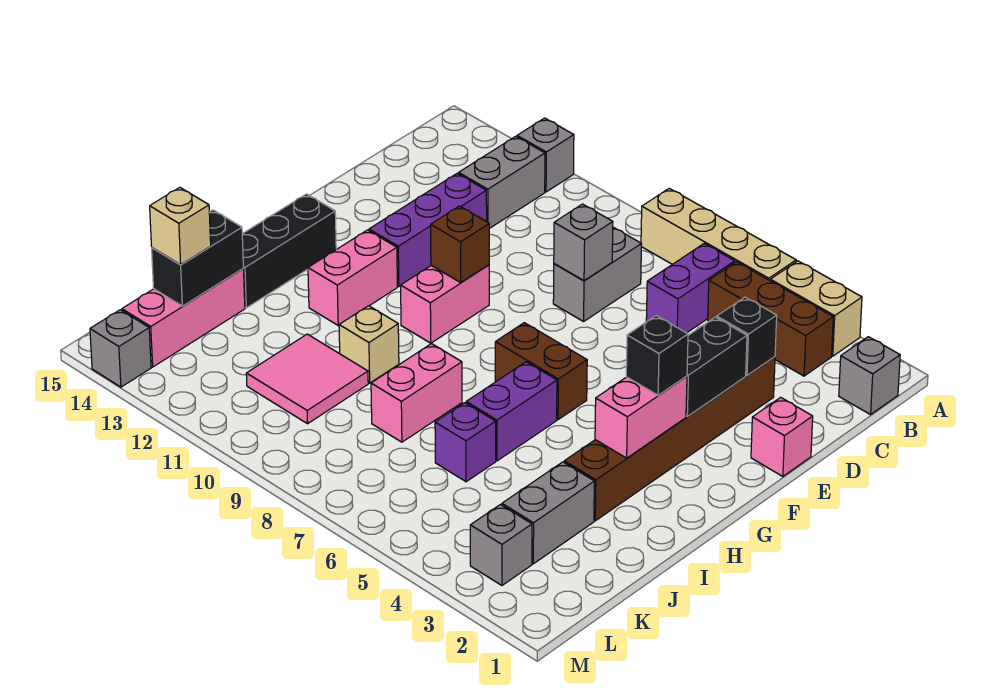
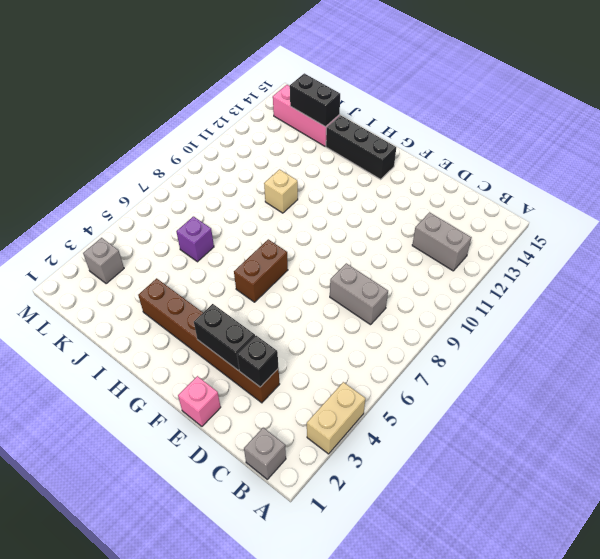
none -> tan 1x4 brick [641,188,796,280]
none -> grey 1x1 brick [517,118,574,192]
none -> brown 1x3 brick [708,262,833,376]
none -> purple 1x2 brick [646,244,735,333]

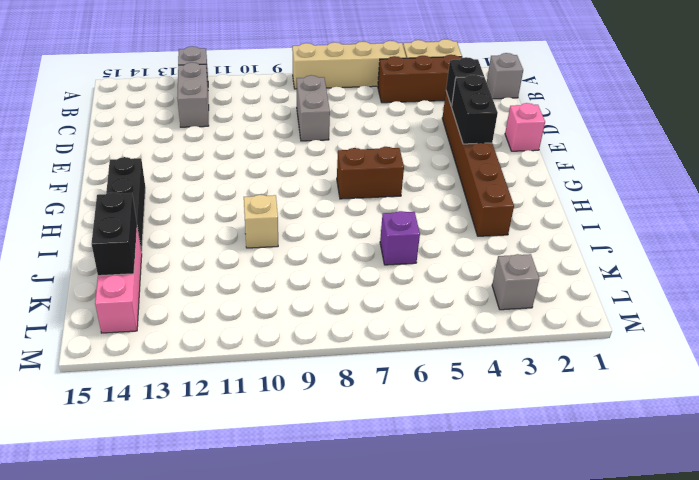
none -> purple 1x2 brick [646,244,735,333]
none -> purple 1x3 brick [369,174,487,287]
none -> pink 1x2 brick [401,265,489,343]
none -> pink 1x2 brick [308,230,397,325]

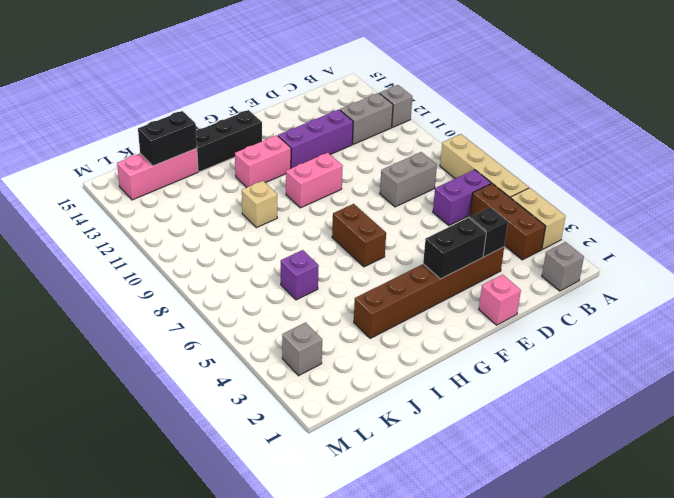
none -> purple 1x2 brick [466,362,557,461]
none -> pink 1x2 brick [371,344,462,442]
none -> grey 1x2 brick [502,462,594,564]
none -> pink 2x2 tile [246,334,368,424]

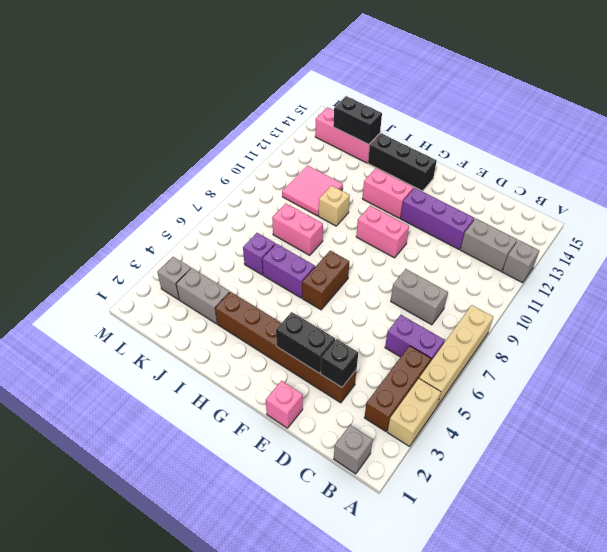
none -> grey 1x1 brick [90,310,151,387]
none -> grey 1x1 brick [554,204,613,281]
none -> brown 1x1 brick [431,206,489,282]
none -> pink 1x2 brick [595,376,687,458]

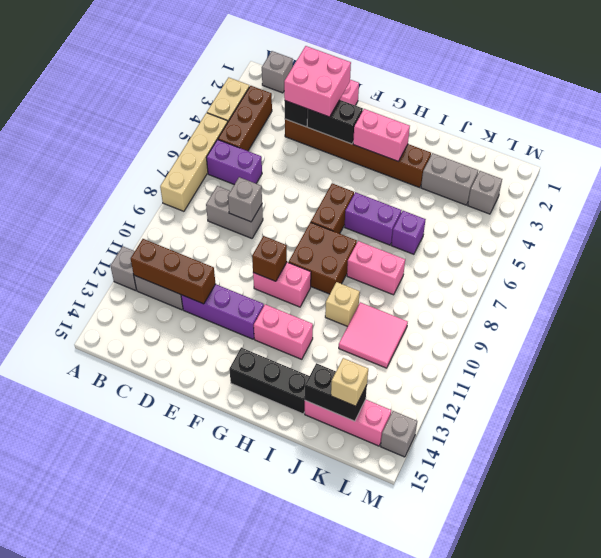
brown 1x3 brick [131,239,215,304] -> none
pink 2x2 brick [284,46,351,117] -> none
brown 2x2 brick [289,222,357,294] -> none
none -> black 1x1 brick [626,316,688,395]

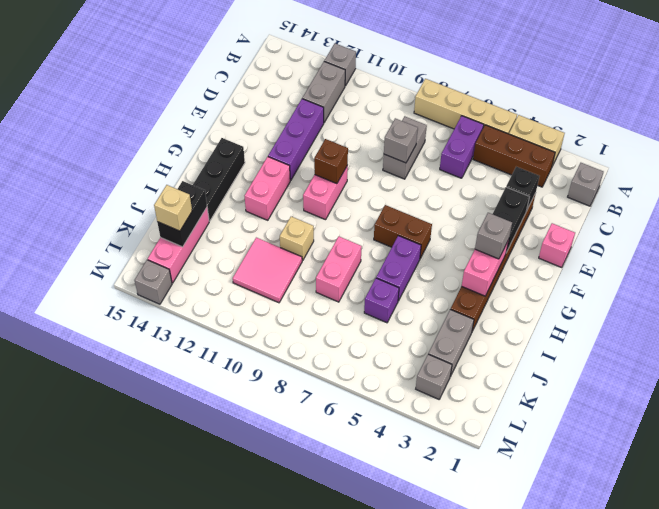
grey 1x1 brick [475,213,512,259] -> black 1x1 brick [626,316,688,395]

